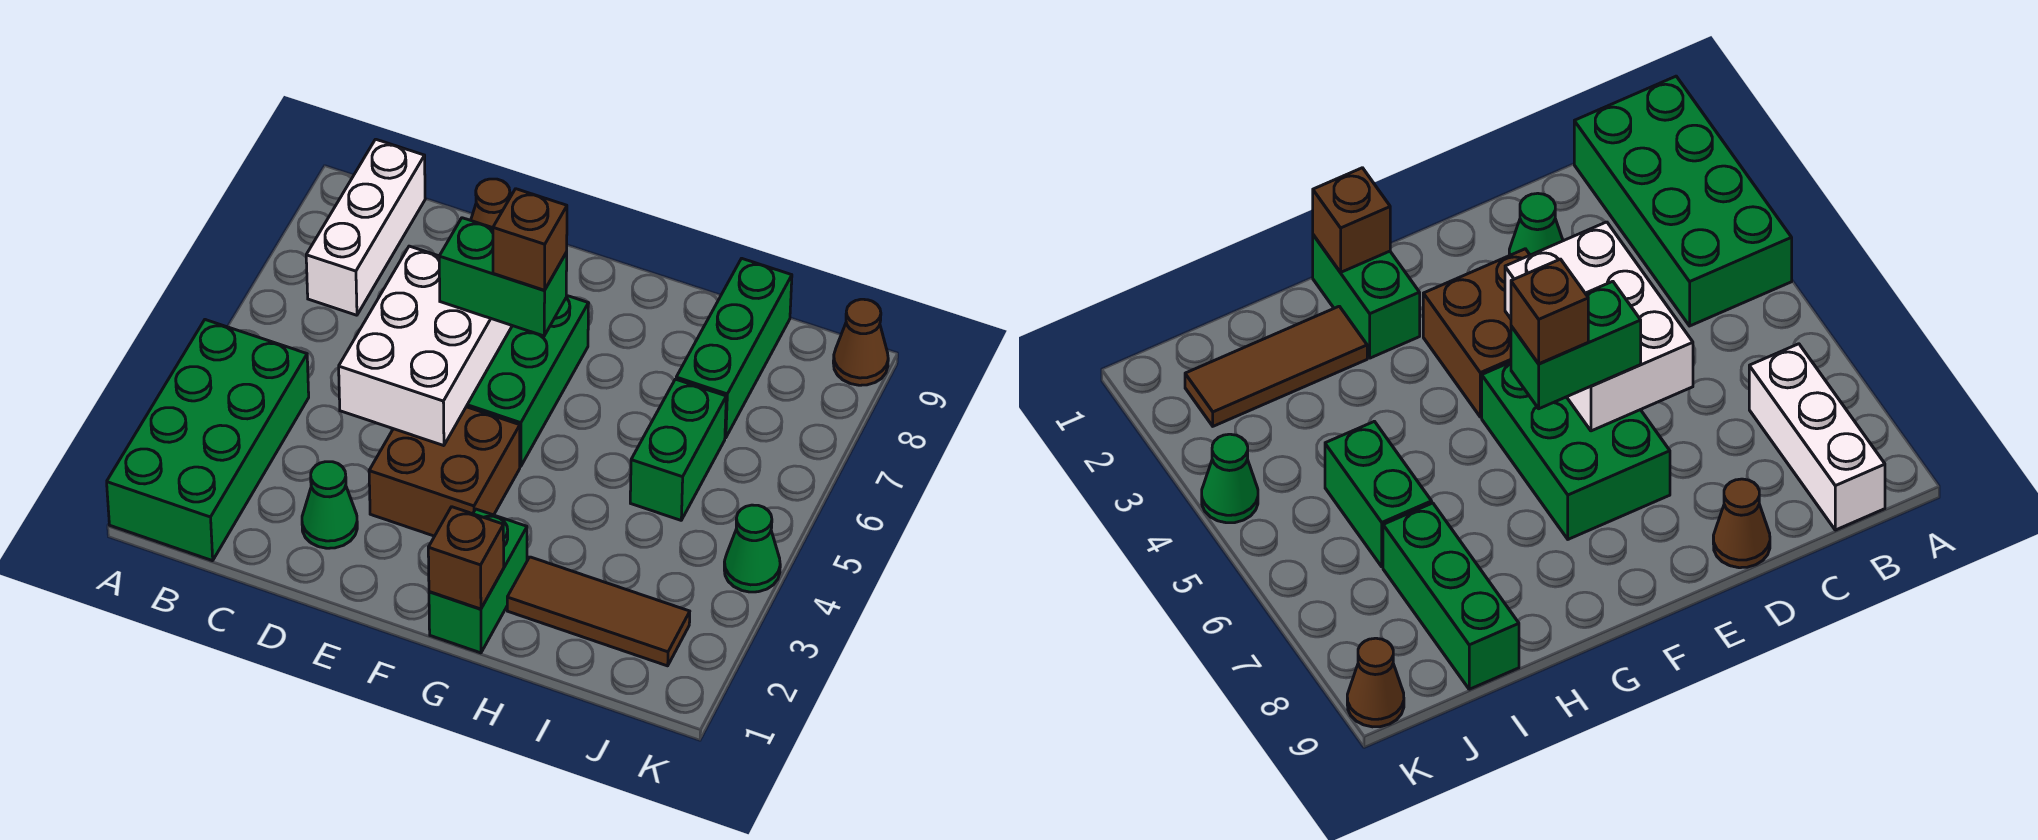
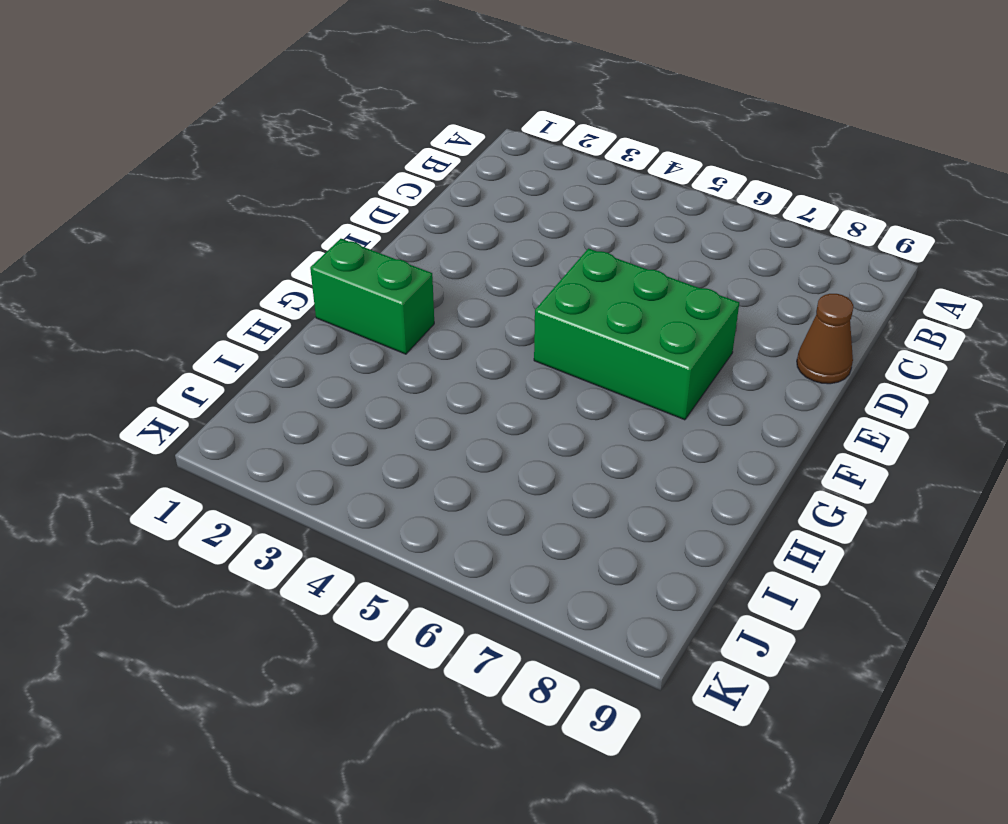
none -> green 2x4 brick [107,320,309,561]
none -> white 1x3 brick [306,139,425,315]
none -> green 1x1 cone [302,462,357,548]

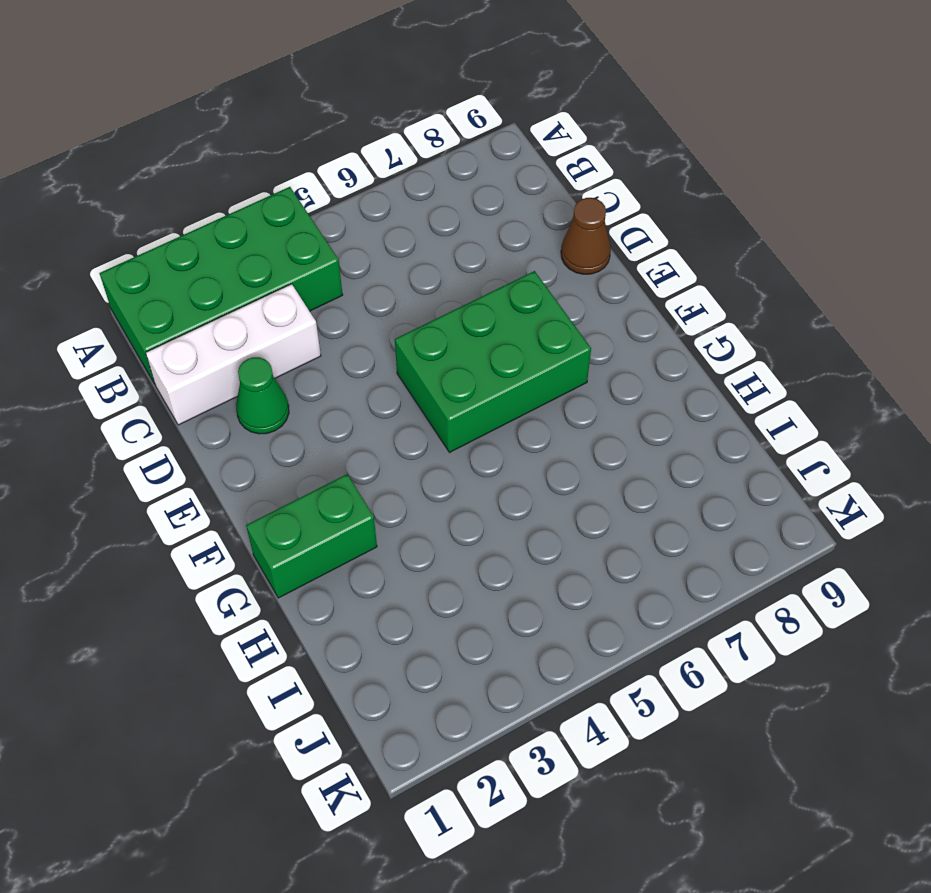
white 1x3 brick [146,284,321,425] -> white 1x3 brick moved to [306,139,425,315]
none -> brown 2x2 brick [369,407,520,536]
none -> brown 1x3 tile [507,557,690,666]
none -> green 1x2 brick [630,379,726,520]

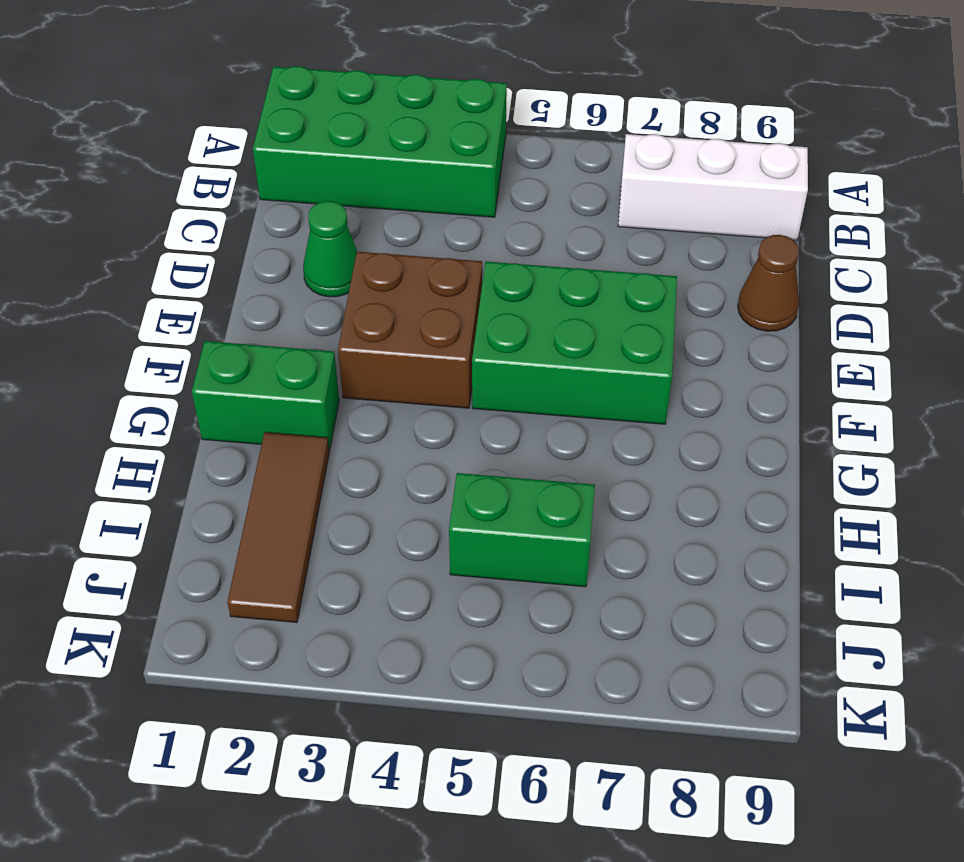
none -> green 1x3 brick [676,258,792,438]
none -> green 1x1 cone [724,505,780,592]
none -> brown 1x1 cone [833,299,888,385]

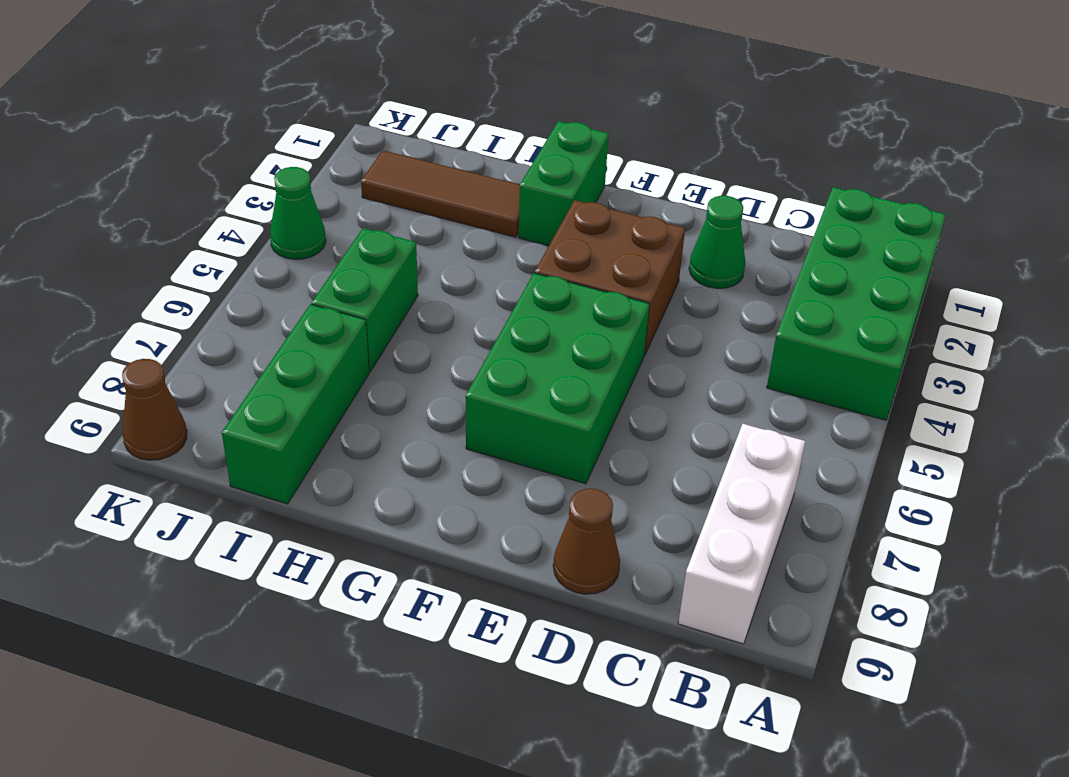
none -> white 2x3 brick [339,246,512,446]
none -> brown 1x1 brick [428,507,504,609]
none -> green 1x2 brick [439,218,567,336]

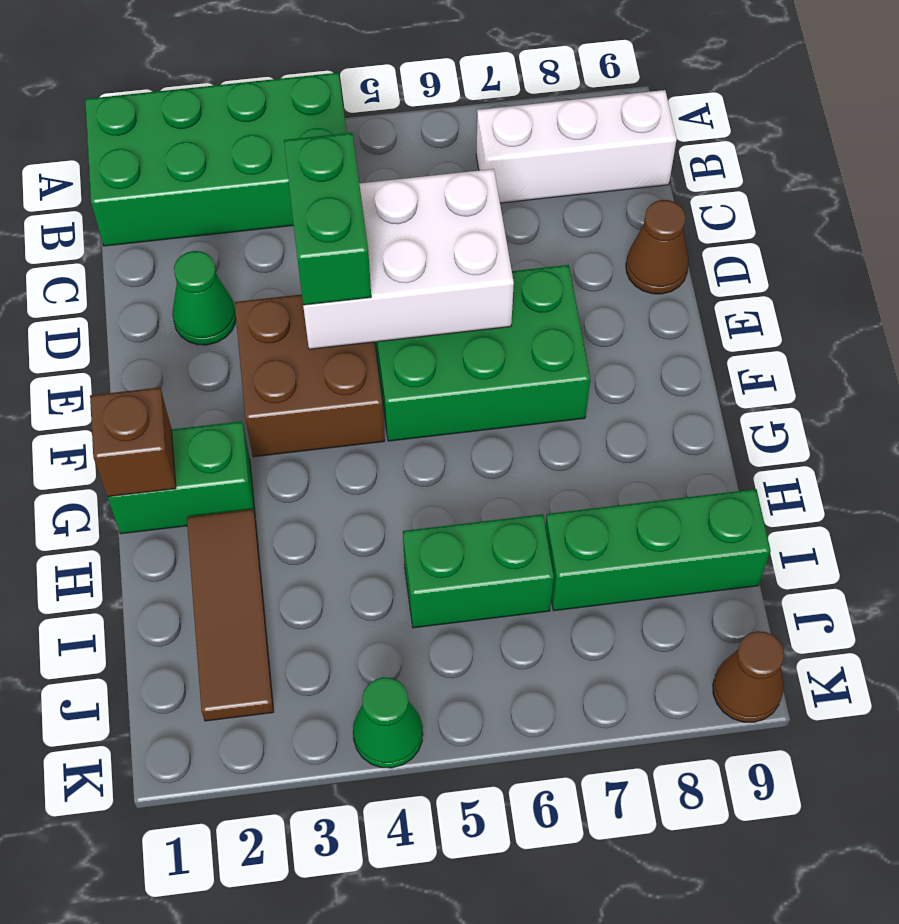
green 1x2 brick [284,133,371,305] -> green 1x2 brick moved to [439,218,567,336]
none -> brown 1x1 brick [493,189,567,290]

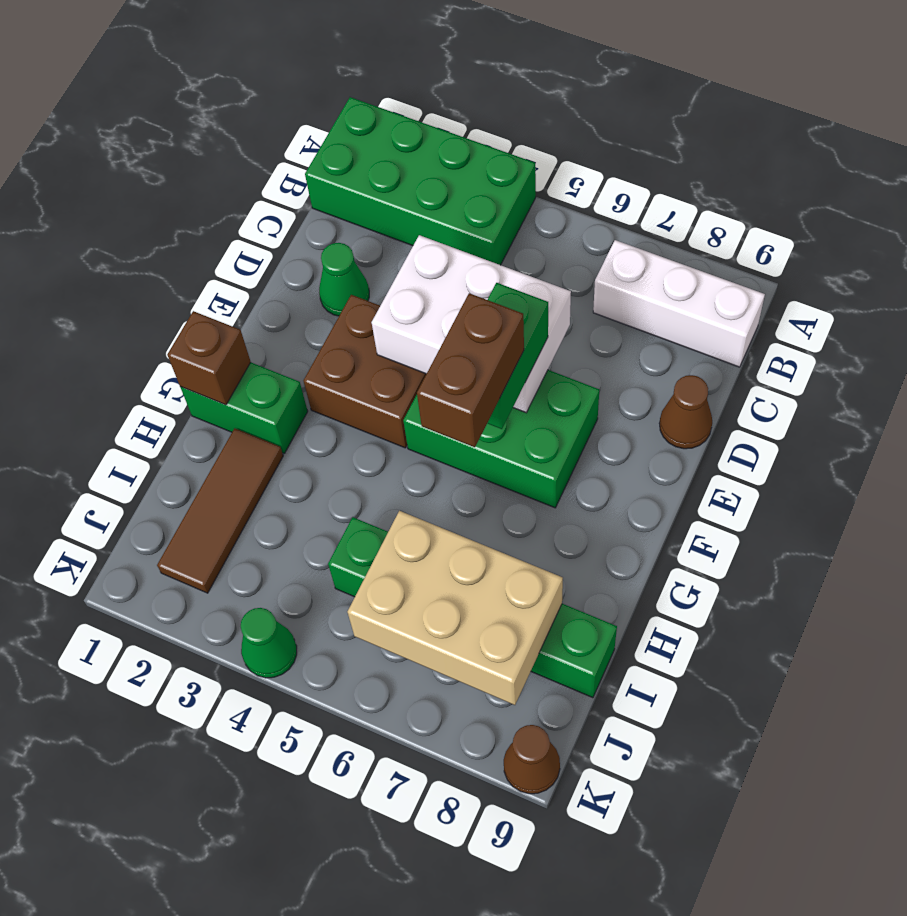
brown 1x2 brick [417,293,524,447] -> brown 1x1 brick [493,189,567,290]
tan 2x3 brick [347,511,563,705] -> none

